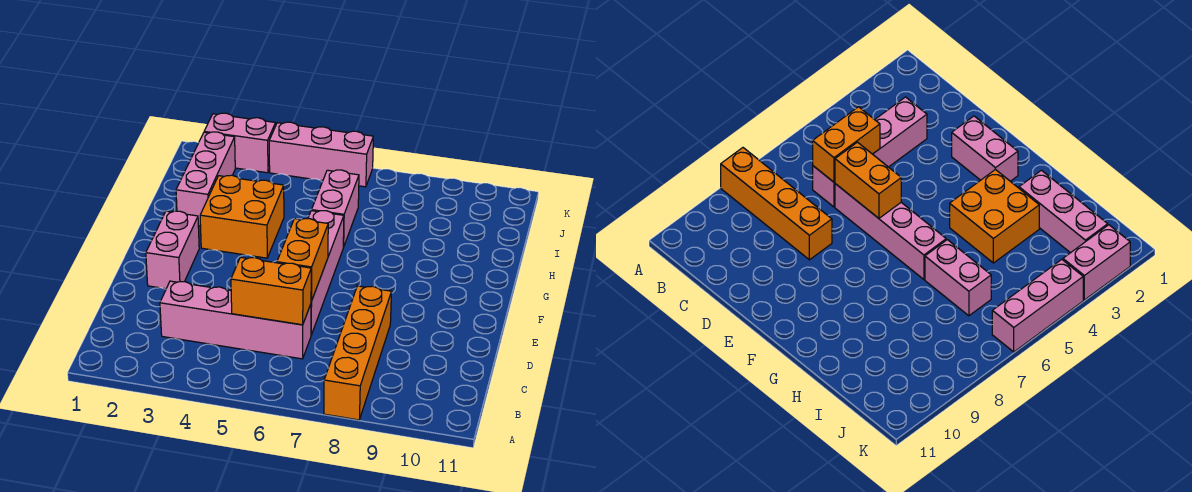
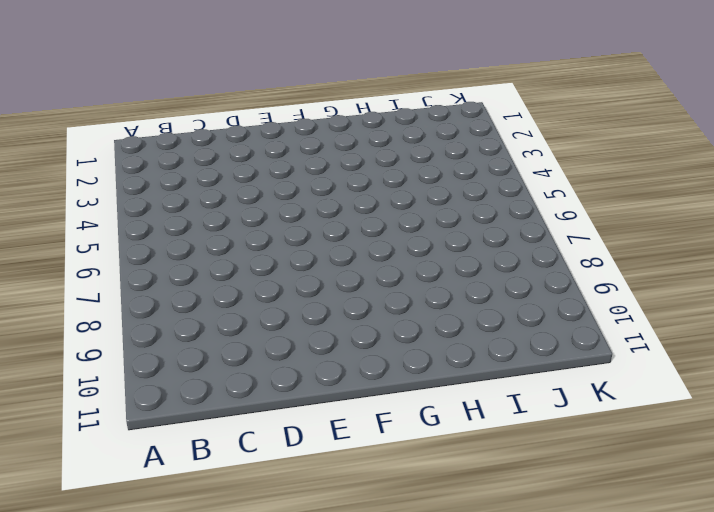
none -> orange 1x4 brick [324,286,392,420]
none -> pink 1x4 brick [160,281,311,359]

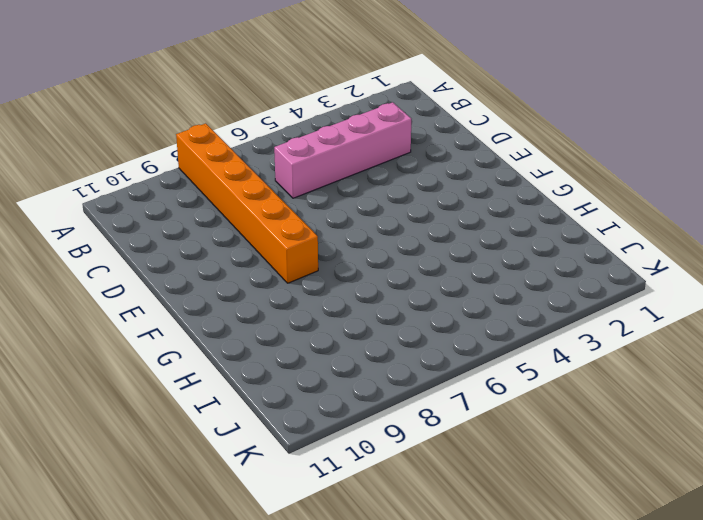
orange 1x6 brick [176,123,318,283] -> orange 1x4 brick [324,286,392,420]
none -> pink 1x4 brick [308,211,344,335]
none -> pink 1x2 brick [146,211,199,289]

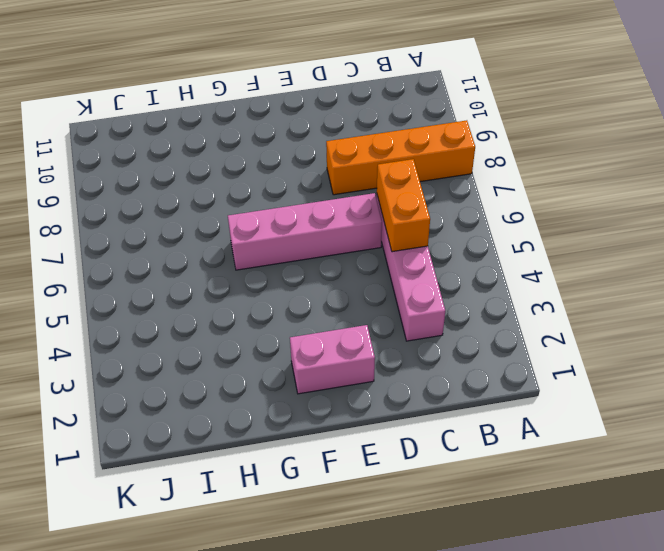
none -> orange 2x2 brick [200,175,284,258]
none -> pink 1x3 brick [176,132,235,226]

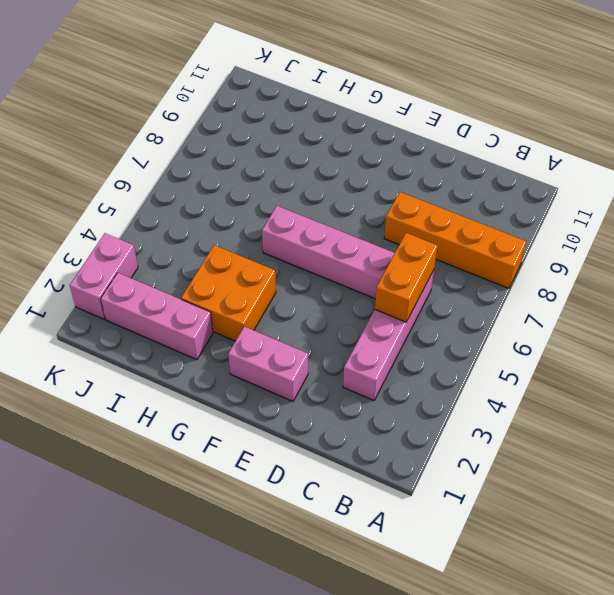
none -> pink 1x2 brick [312,170,359,247]
none -> pink 1x3 brick [269,122,373,187]

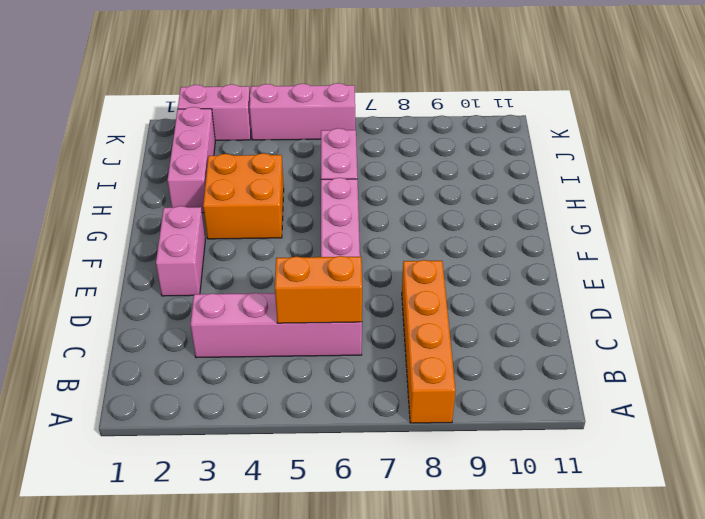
none -> orange 1x2 brick [277,219,328,302]

